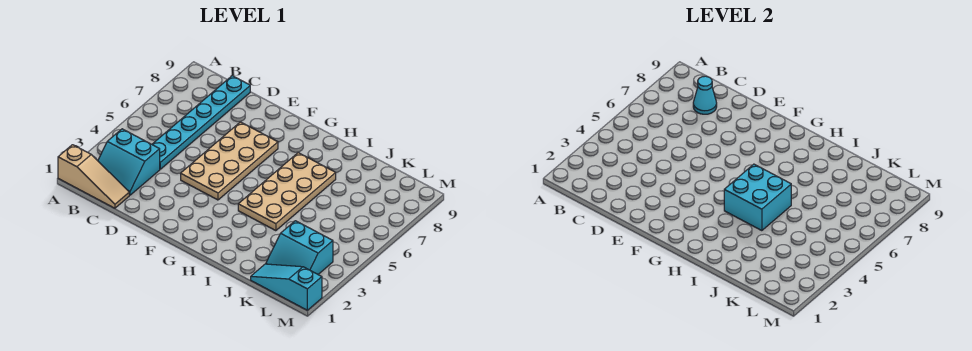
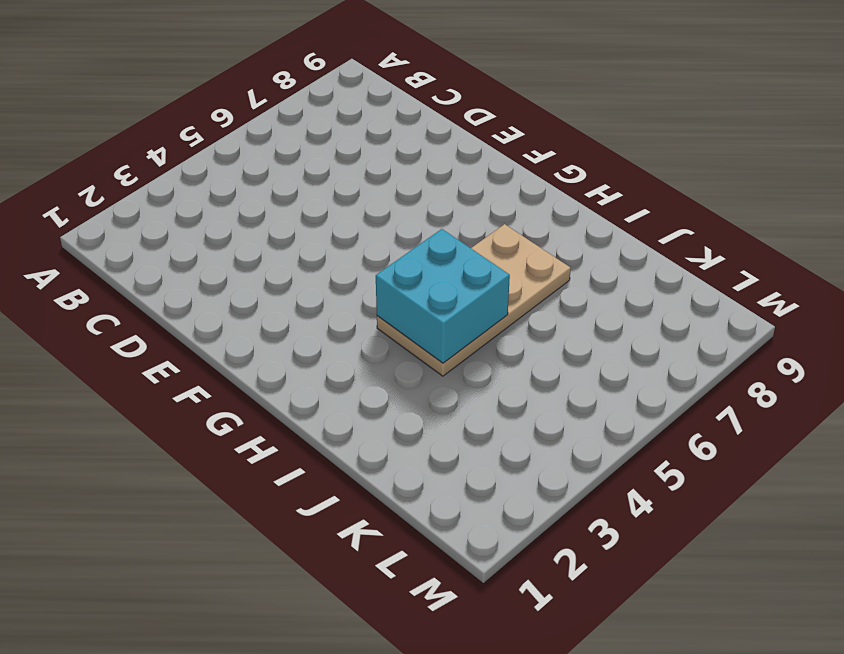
none -> tan 1x3 slope [58,145,129,208]
none -> cyan 2x2 slope [98,129,160,195]

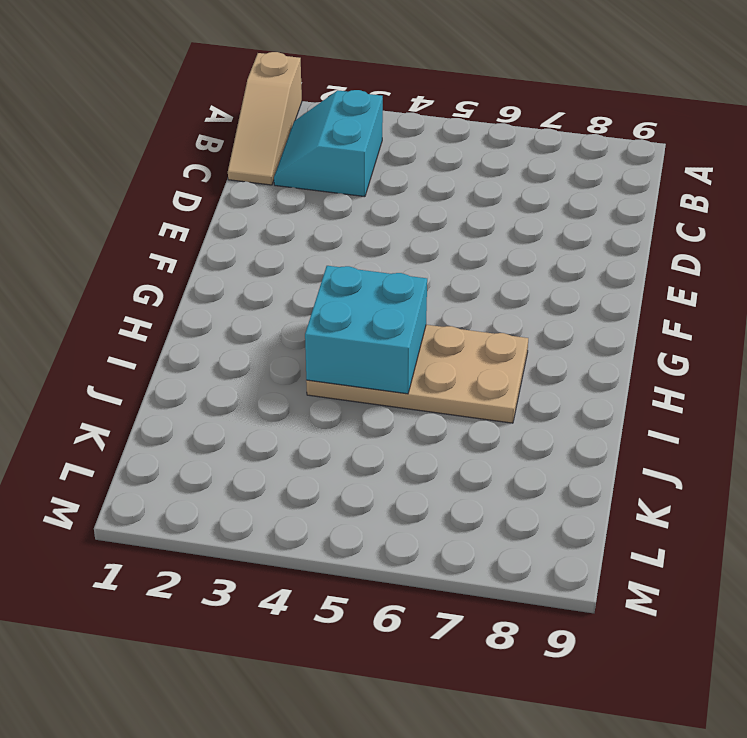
none -> cyan 1x6 plate [152,76,250,169]
none -> tan 2x4 plate [181,122,278,200]

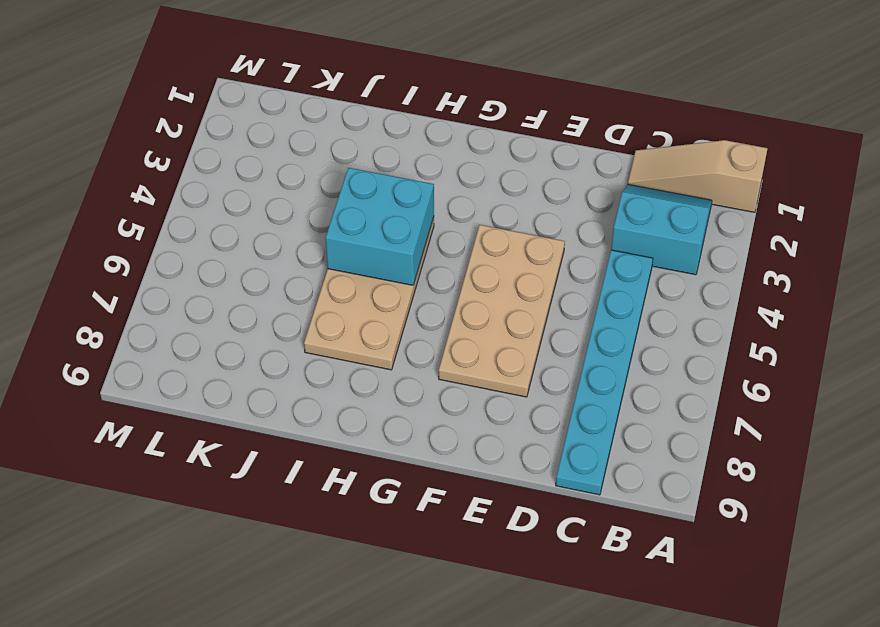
none -> cyan 1x3 slope [251,264,322,310]
none -> cyan 2x2 slope [266,221,333,274]

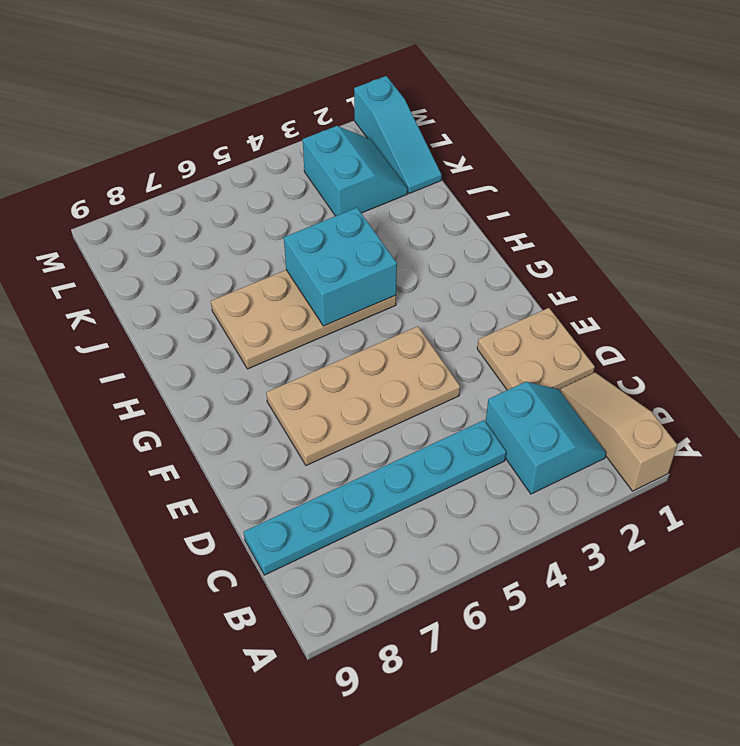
tan 2x2 plate [477,308,595,391] -> none
none -> cyan 1x1 cone [693,76,717,114]

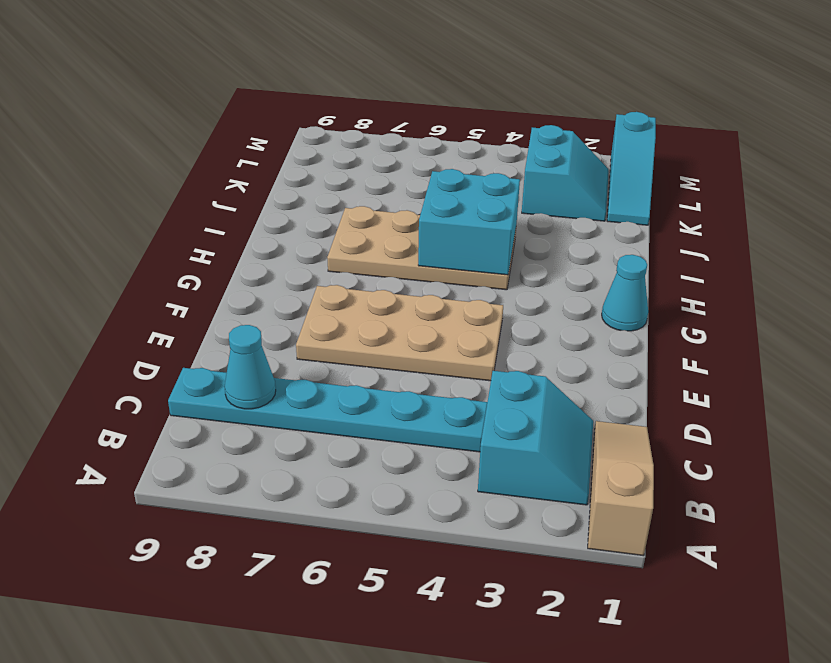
cyan 1x1 cone [602,255,648,331] -> none

